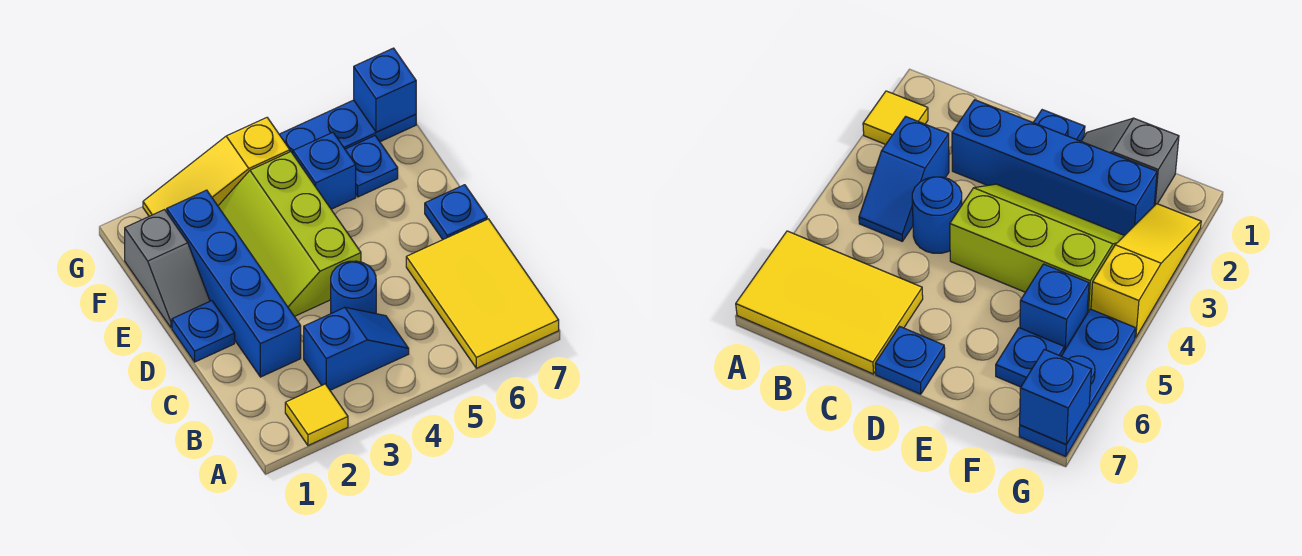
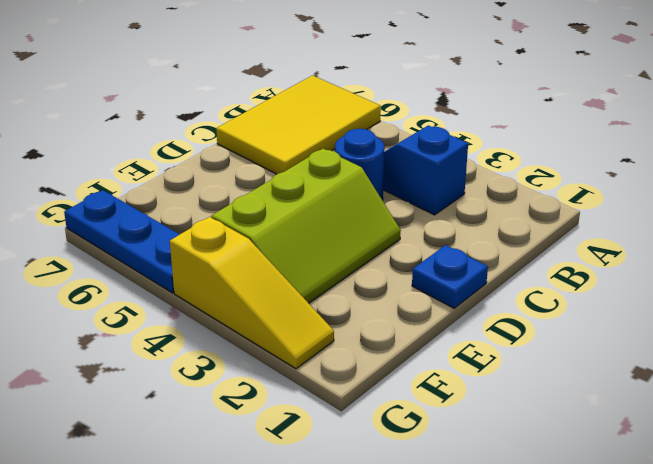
none -> yellow 1x1 tile [285,384,348,446]
none -> blue 1x4 brick [167,190,301,377]
none -> blue 1x1 plate [425,185,487,239]

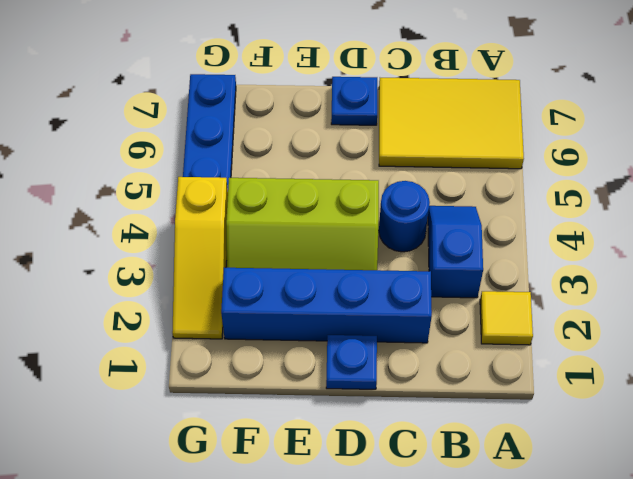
none -> grey 1x2 slope [125,210,210,328]
none -> blue 1x1 brick [293,132,356,209]
none -> blue 1x1 plate [345,136,398,197]

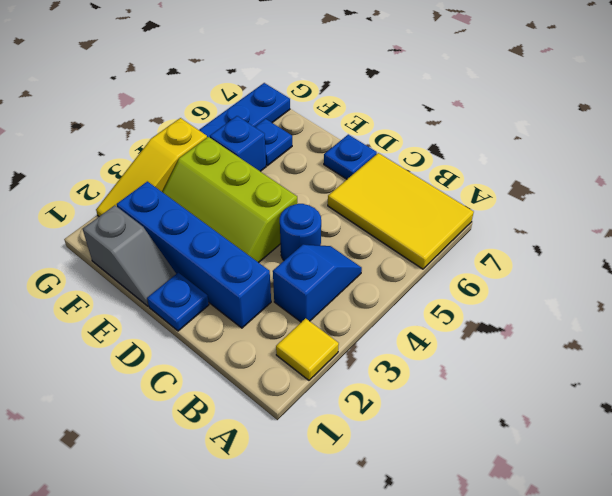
none -> blue 1x1 brick [354,48,416,132]

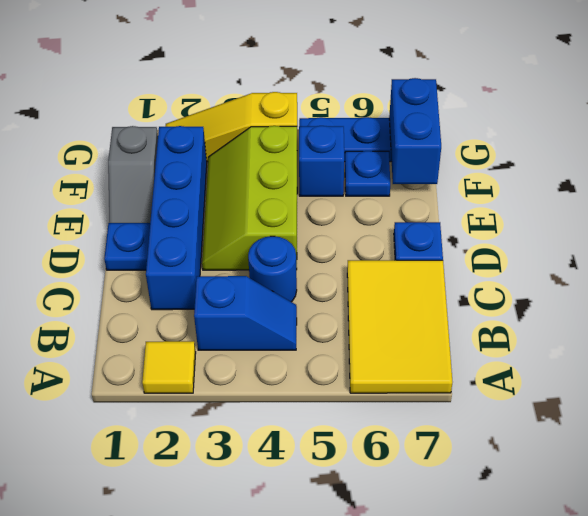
blue 1x2 brick [389,78,441,184] -> blue 1x1 brick [354,48,416,132]

